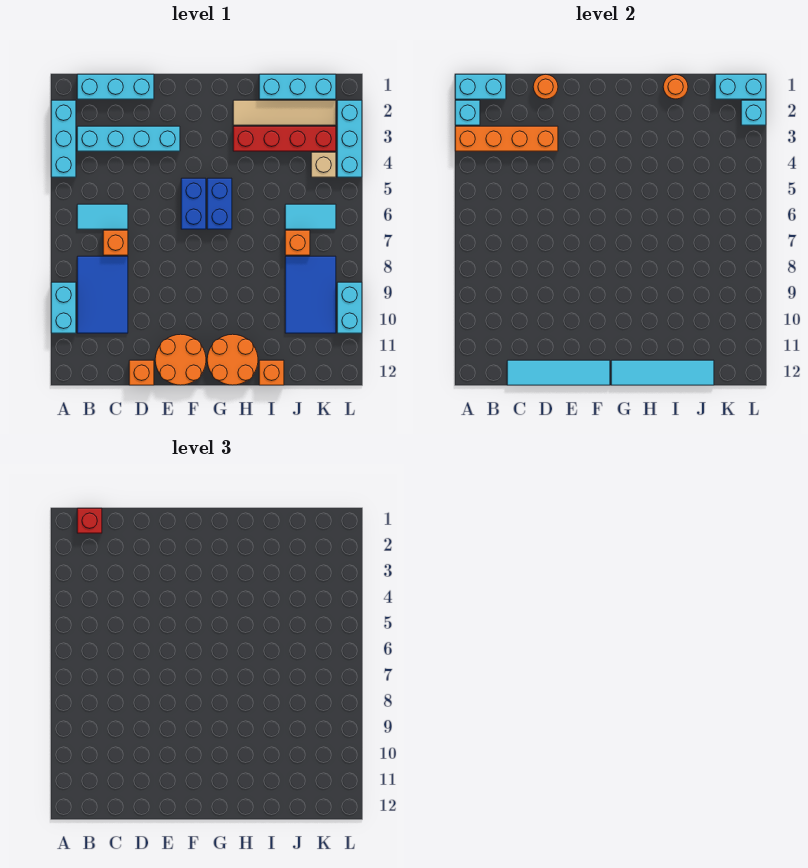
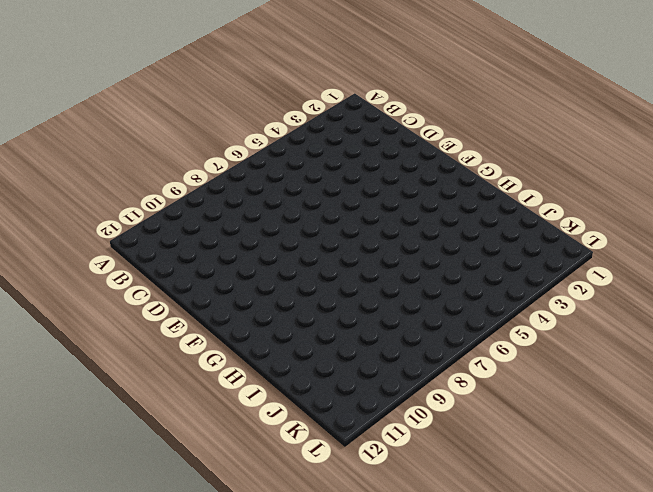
none -> cyan 1x3 brick [51,100,76,177]
none -> cyan 1x2 brick [51,282,76,333]
none -> cyan 1x3 brick [77,74,154,99]
none -> cyan 1x4 brick [77,126,180,151]

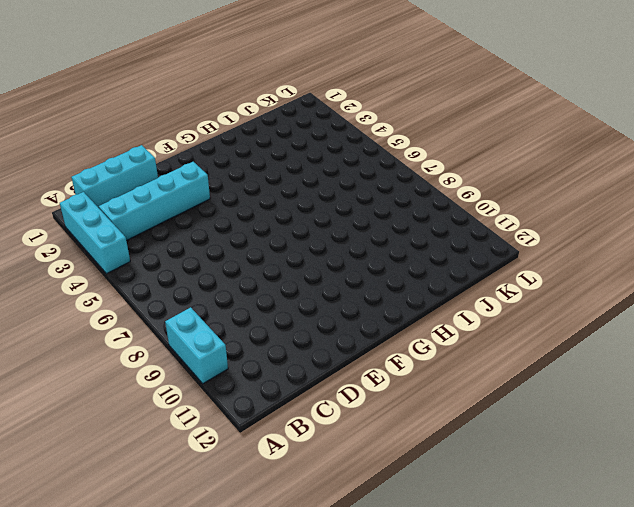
none -> cyan 1x2 tile [77,204,128,229]
none -> blue 2x3 tile [77,256,128,333]
none -> orange 1x1 brick [103,230,128,255]
none -> orange 1x1 brick [129,360,154,385]

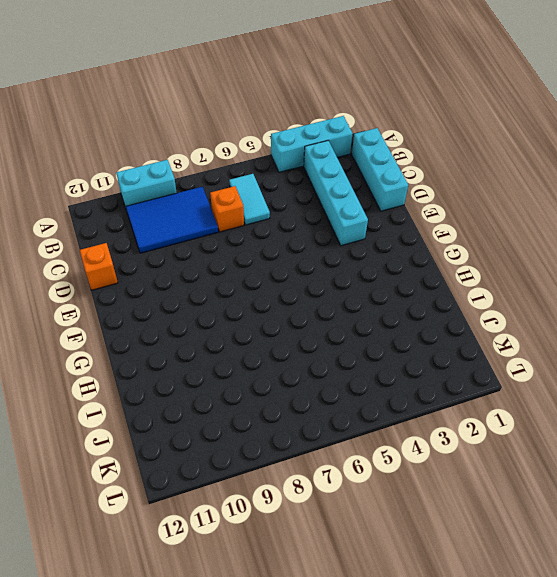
none -> orange 2x2 round brick [155,334,206,385]
none -> blue 1x2 brick [181,178,206,229]
none -> blue 1x2 brick [207,178,232,229]
none -> orange 2x2 round brick [207,334,258,385]

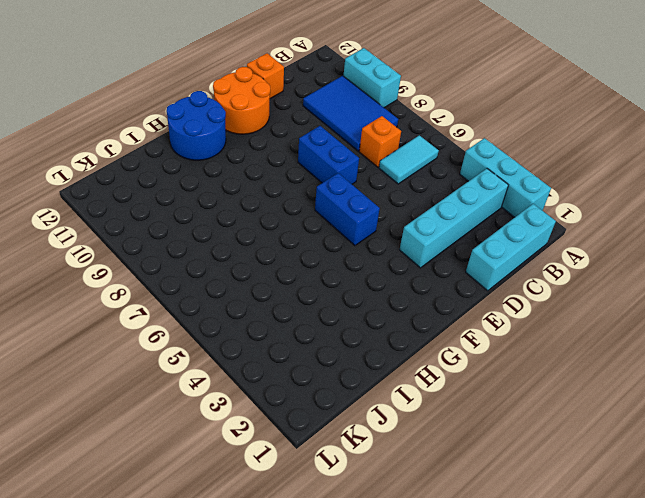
blue 1x2 brick [298,126,359,184] -> blue 1x2 brick moved to [207,178,232,229]
blue 2x2 round brick [166,91,226,160] -> orange 2x2 round brick [207,334,258,385]
none -> tan 1x4 tile [233,100,336,125]
none -> red 1x4 brick [233,126,336,151]
none -> cyan 1x3 brick [259,74,336,99]
none -> orange 1x1 brick [259,360,284,385]

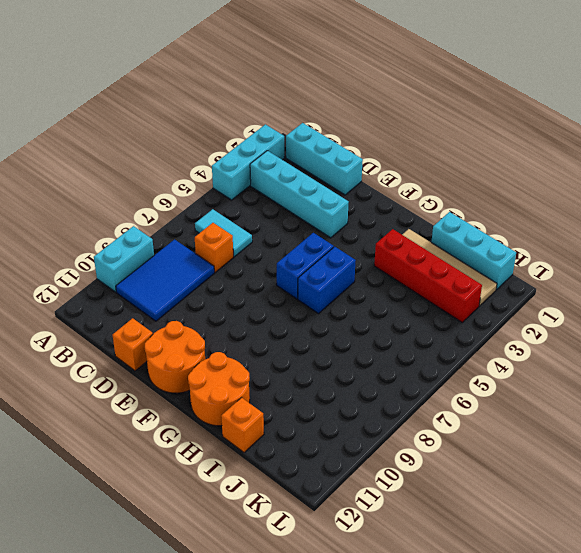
none -> cyan 1x2 tile [285,204,336,229]
none -> orange 1x1 brick [285,230,310,255]
none -> blue 2x3 tile [285,256,336,333]
none -> tan 1x1 brick [311,152,336,177]

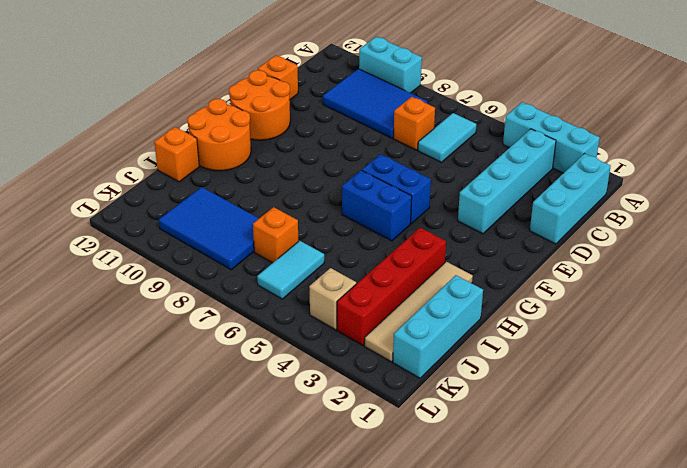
none -> cyan 1x3 brick [337,100,362,177]
none -> cyan 1x2 brick [337,282,362,333]
none -> cyan 1x2 brick [455,74,506,99]
none -> cyan 1x1 brick [455,100,480,125]

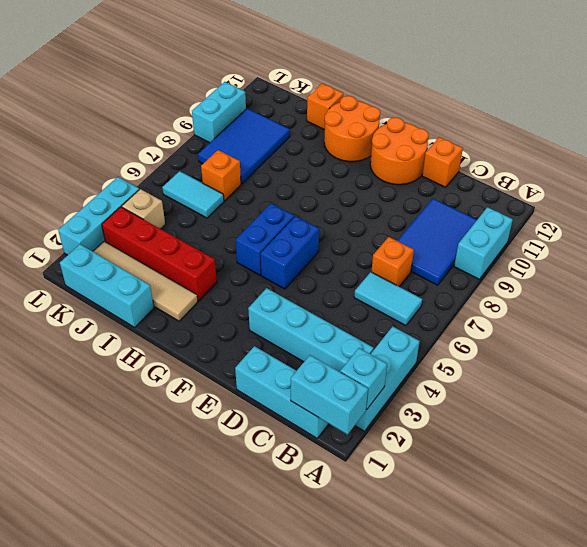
none -> orange 1x4 brick [455,126,558,151]
none -> cyan 1x4 tile [507,360,610,385]
none -> orange 1x1 round brick [533,74,558,99]
none -> cyan 1x4 tile [611,360,714,385]

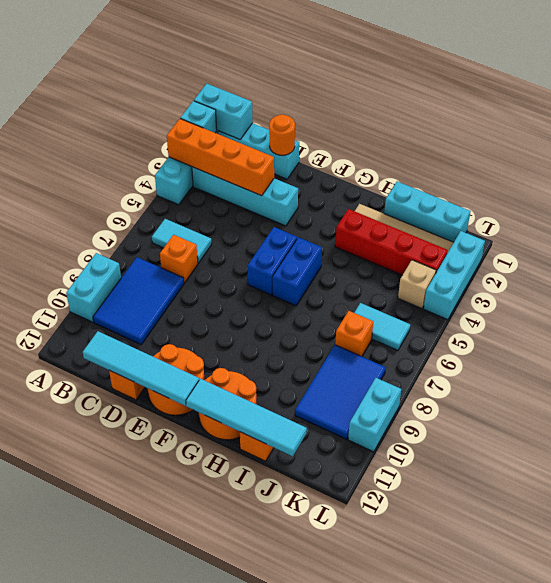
none -> orange 1x1 round brick [663,74,688,99]
none -> cyan 1x2 brick [715,74,766,99]
none -> cyan 1x1 brick [741,100,766,125]
none -> red 1x1 brick [77,508,102,533]

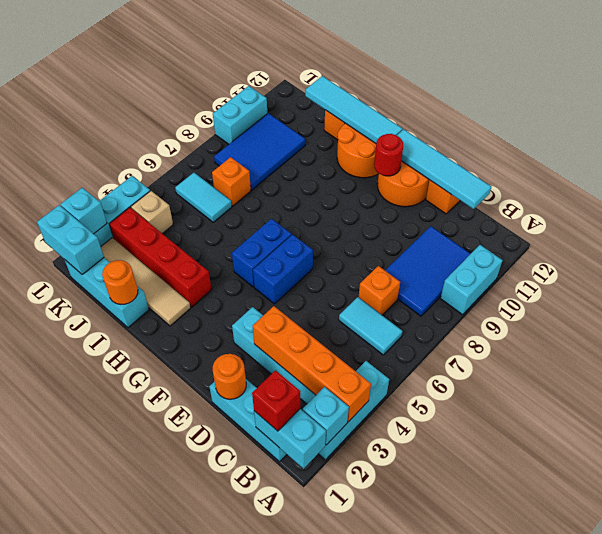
red 1x1 round brick [374,134,403,176] -> none

